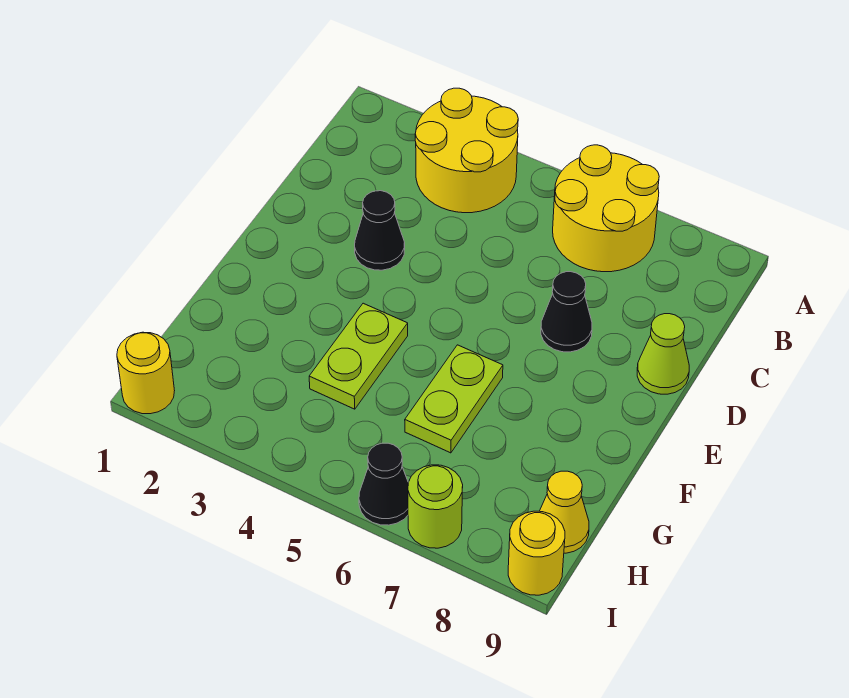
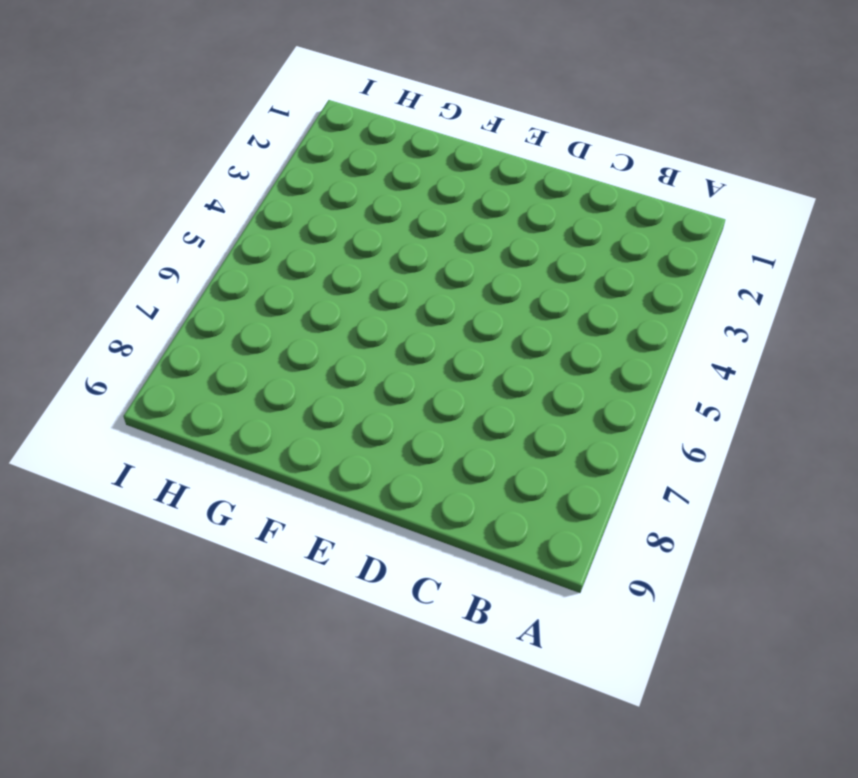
none -> yellow 2x2 round brick [415,88,518,213]
none -> yellow 2x2 round brick [553,145,659,272]
none -> black 1x1 cone [355,191,405,270]

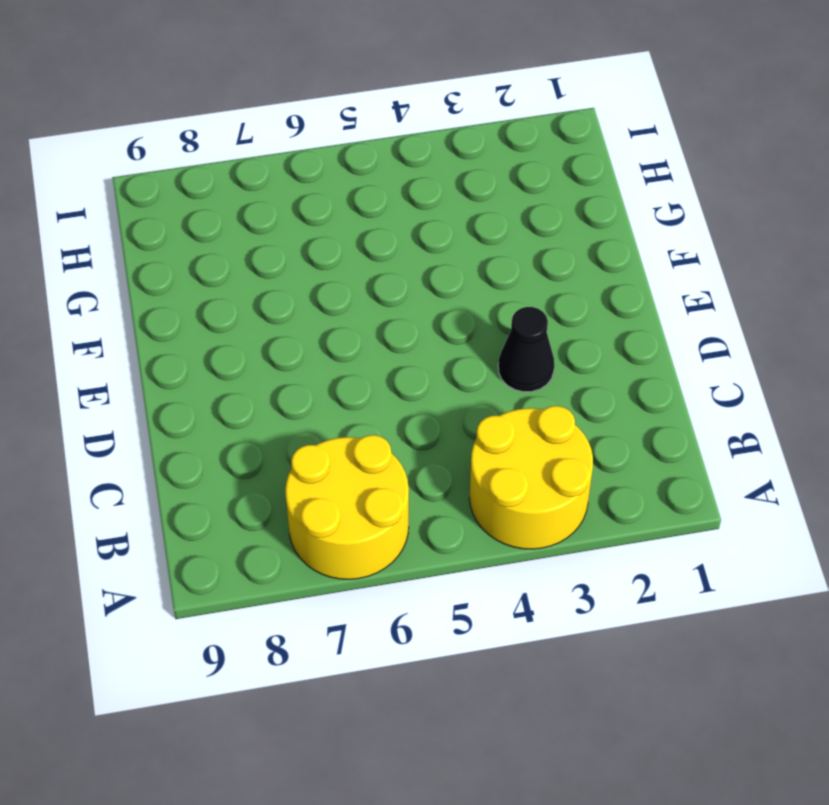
none -> black 1x1 cone [541,272,592,352]
none -> lime 1x1 cone [637,314,689,394]
none -> lime 1x2 plate [309,303,408,409]

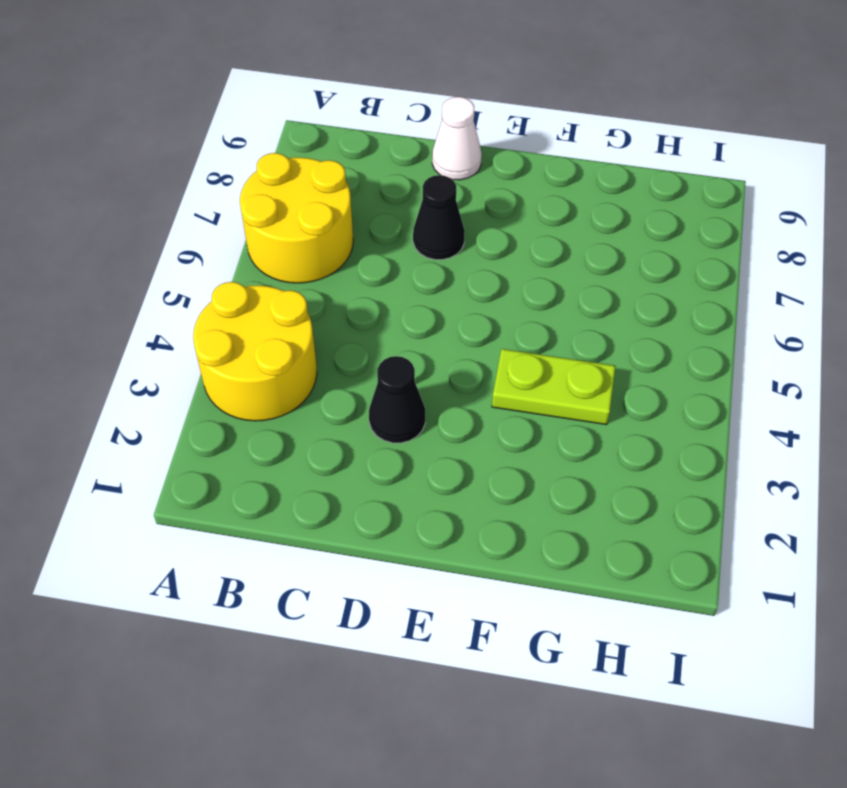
white 1x1 cone [432,97,482,180] -> lime 1x1 cone [637,314,689,394]
none -> lime 1x2 plate [405,345,503,453]
none -> yellow 1x1 cone [540,471,589,553]
none -> yellow 1x1 round brick [117,332,175,414]

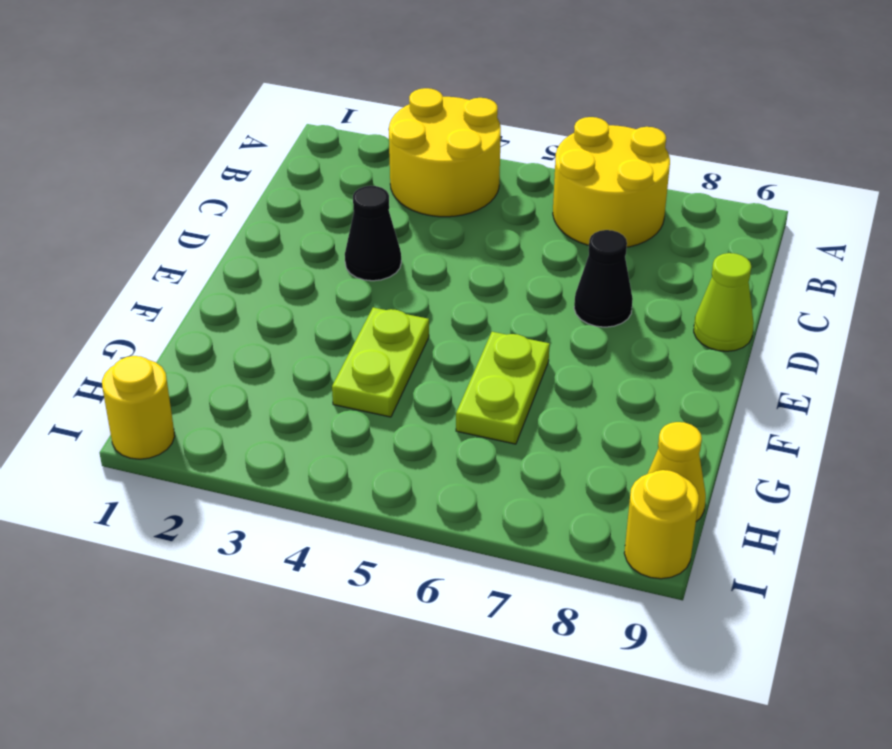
none -> black 1x1 cone [359,443,408,525]
none -> lime 1x1 round brick [408,465,463,548]

